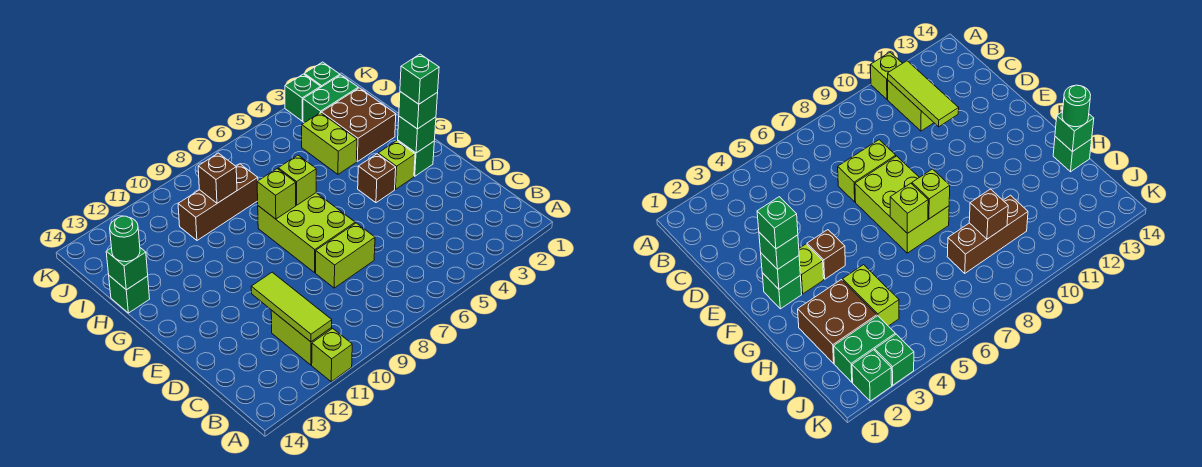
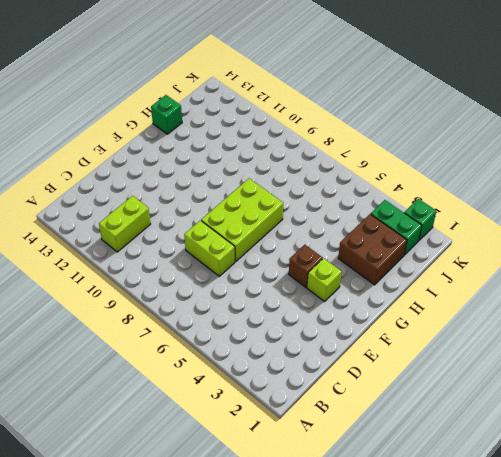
none -> lime 1x1 brick [312,328,352,382]
none -> green 1x1 brick [398,141,434,176]
none -> lime 1x2 brick [302,113,357,174]

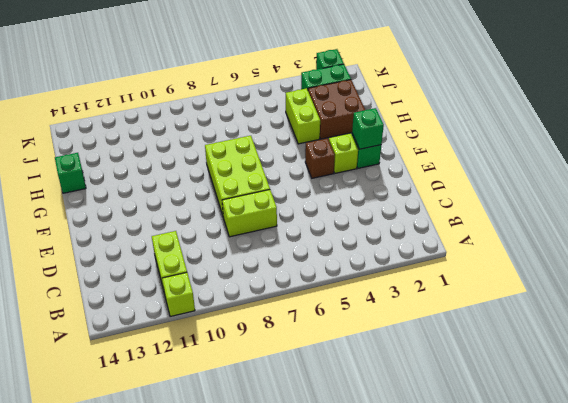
none -> brown 1x3 brick [178,164,258,240]
none -> green 1x1 brick [285,74,321,121]
none -> lime 1x3 tile [251,272,332,342]

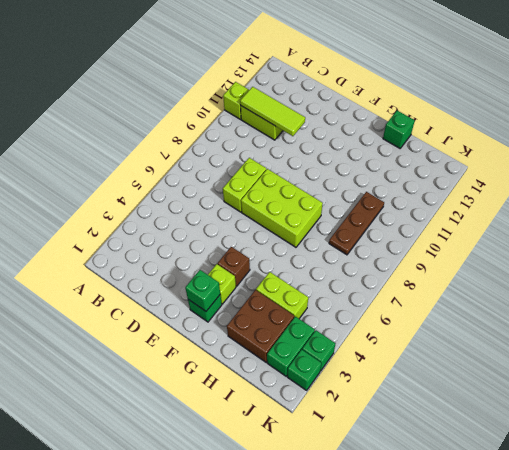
brown 1x3 plate [329,192,384,255] -> brown 1x3 brick [178,164,258,240]
none -> lime 1x1 brick [278,155,316,205]
none -> lime 1x1 brick [257,169,296,219]
none -> green 1x1 brick [106,248,148,290]

